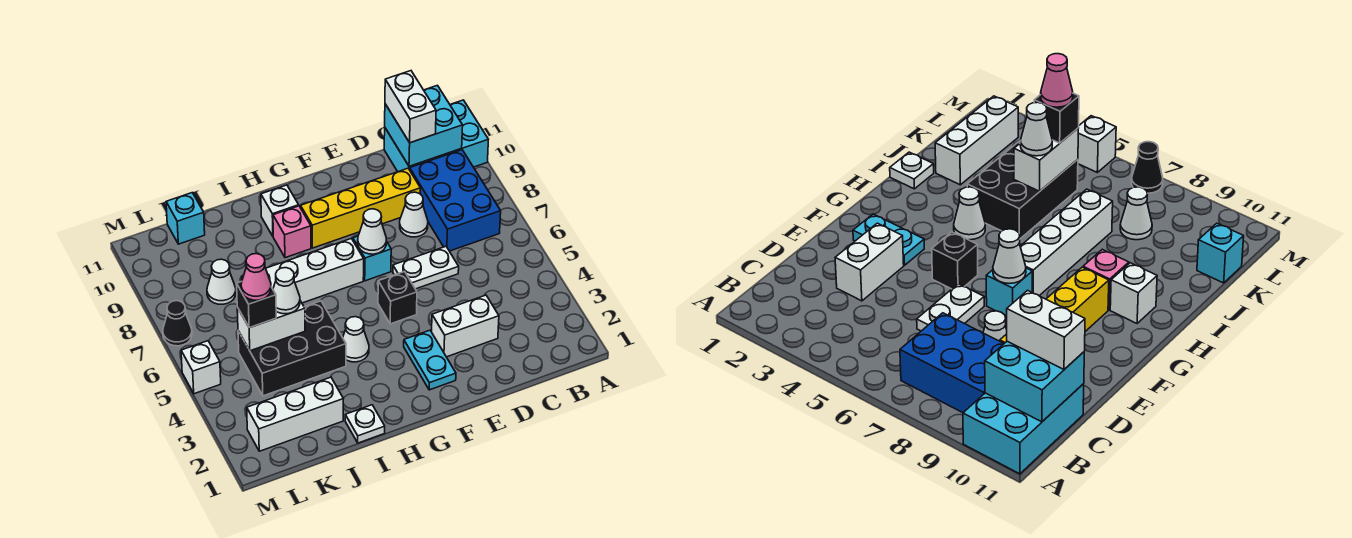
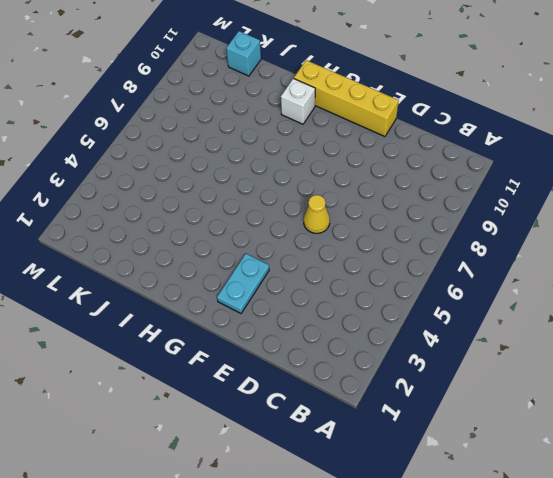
yellow 1x1 cone [304,195,330,233] -> white 1x2 plate [393,246,459,289]
yellow 1x4 brick [294,60,399,136] -> yellow 1x4 brick moved to [301,168,420,248]
none -> cyan 2x3 brick [384,100,488,172]
none -> blue 2x3 brick [410,150,501,251]
none -> white 1x2 brick [432,295,499,357]

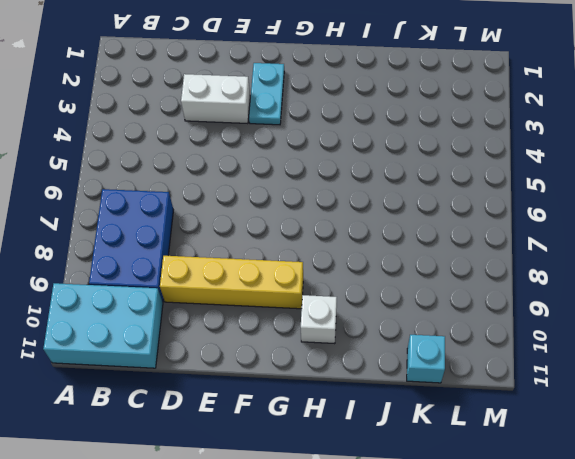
none -> white 1x2 plate [393,246,459,289]
none -> white 1x1 cone [400,192,428,237]
none -> black 1x1 brick [378,272,417,324]

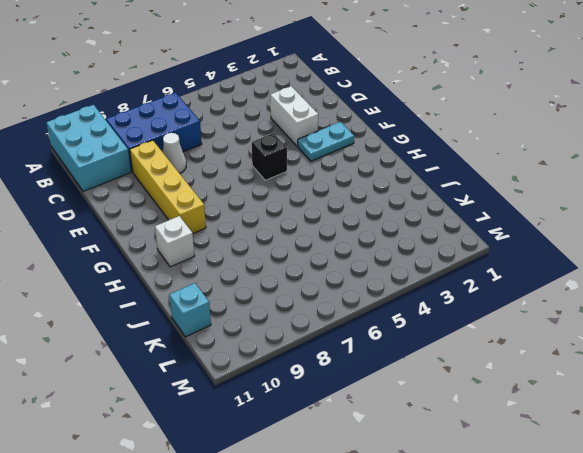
none -> white 1x2 plate [393,246,459,289]
none -> cyan 1x1 brick [353,236,391,281]
none -> white 1x4 brick [242,238,364,303]

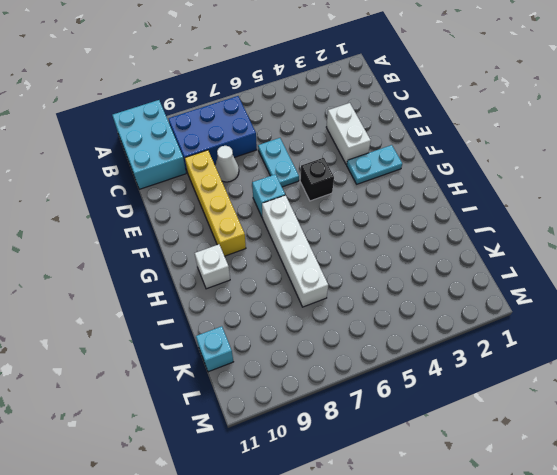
cyan 1x2 plate [258,138,299,187] -> white 1x2 plate [393,246,459,289]
none -> white 1x1 cone [343,317,369,362]
none -> pink 1x1 brick [273,206,311,258]
none -> white 1x1 plate [345,405,385,443]

